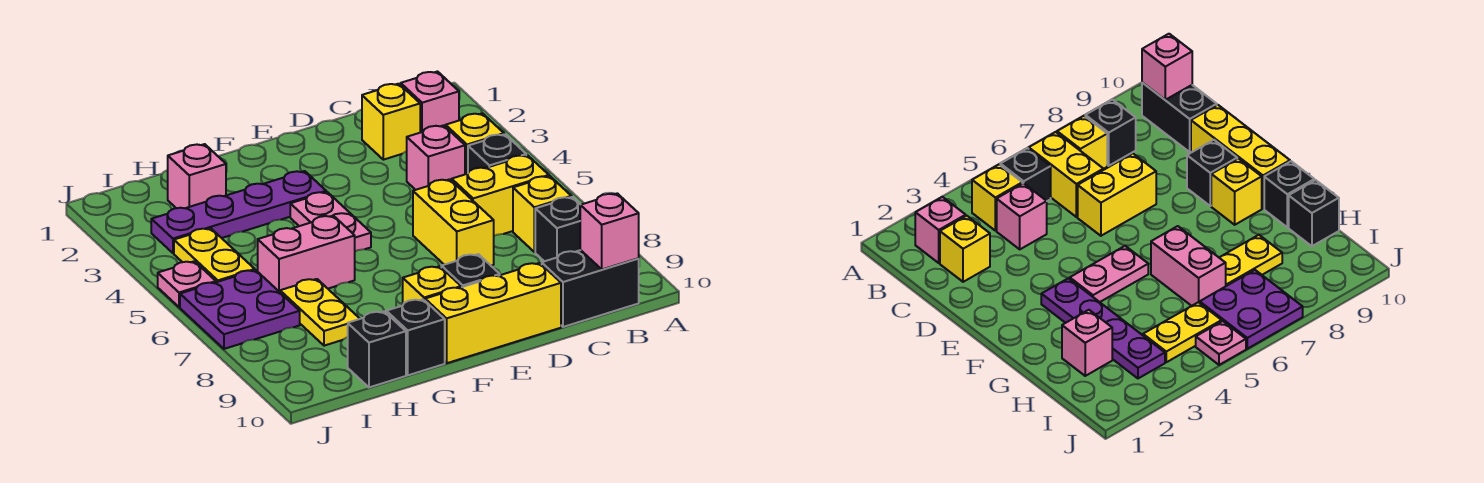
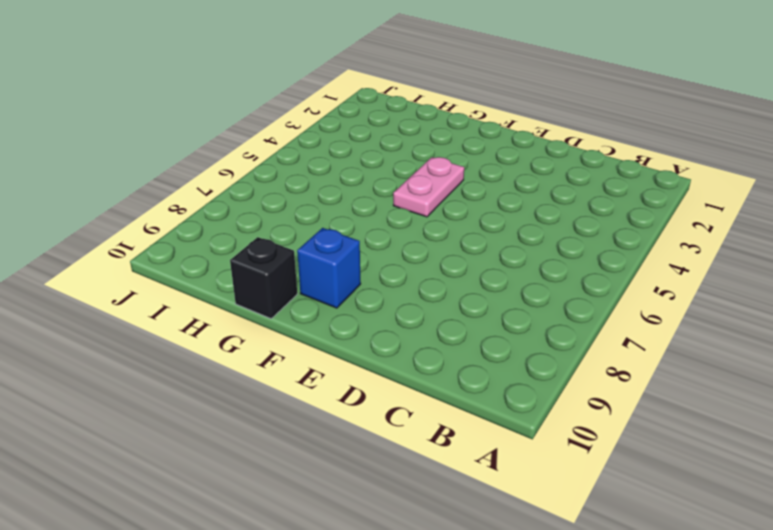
blue 1x1 brick [297,228,361,308] -> yellow 1x1 brick [403,266,461,304]
none -> pink 1x1 brick [401,72,459,132]
none -> yellow 1x1 brick [446,113,504,174]
none -> black 1x1 brick [468,134,526,173]

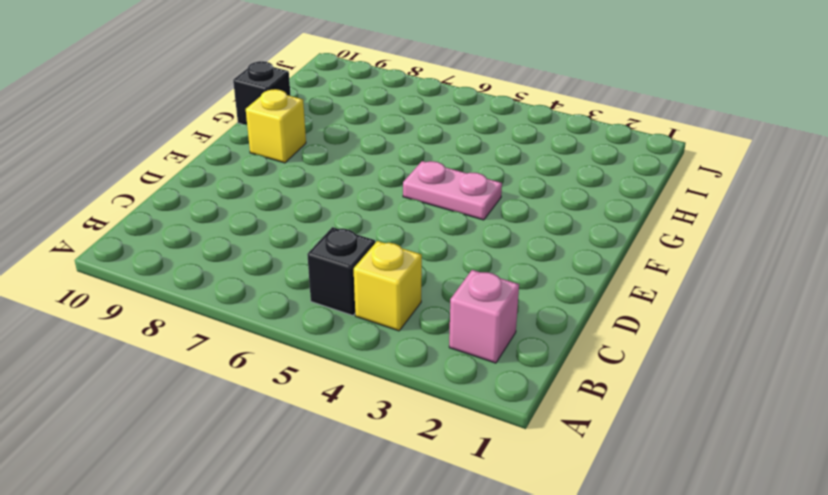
none -> yellow 1x2 brick [452,155,549,236]
none -> yellow 1x1 brick [513,176,571,252]
none -> black 1x1 brick [535,197,581,261]

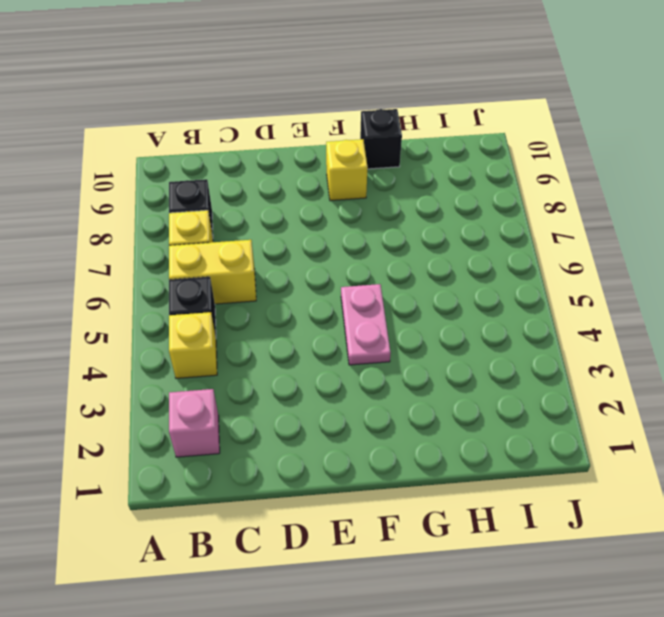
none -> black 1x2 brick [542,250,639,327]
none -> yellow 1x1 brick [362,84,420,160]
none -> pink 1x1 brick [407,125,465,190]

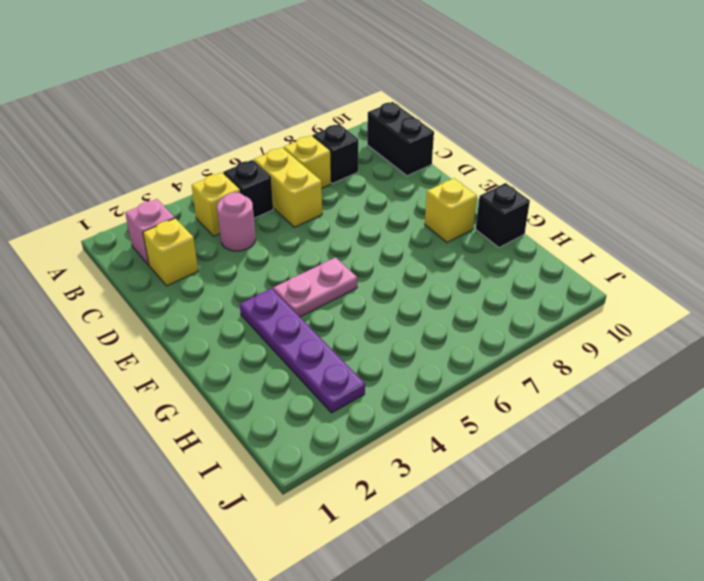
pink 1x1 round brick [217,192,256,251] -> pink 1x1 brick [407,125,465,190]
none -> yellow 1x2 brick [413,179,494,266]
none -> yellow 1x3 brick [425,263,561,363]
none -> black 1x1 brick [441,254,500,287]

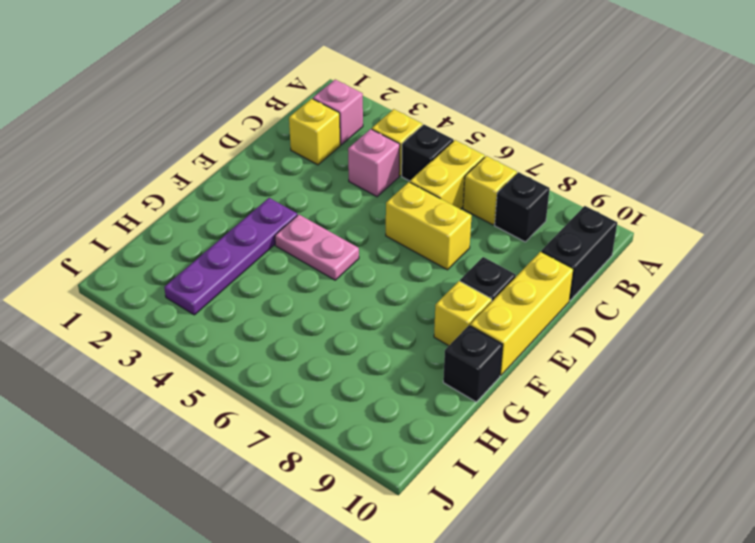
none -> pink 1x2 brick [258,216,355,292]
none -> pink 1x1 brick [168,144,226,208]
none -> yellow 1x2 plate [280,279,360,346]

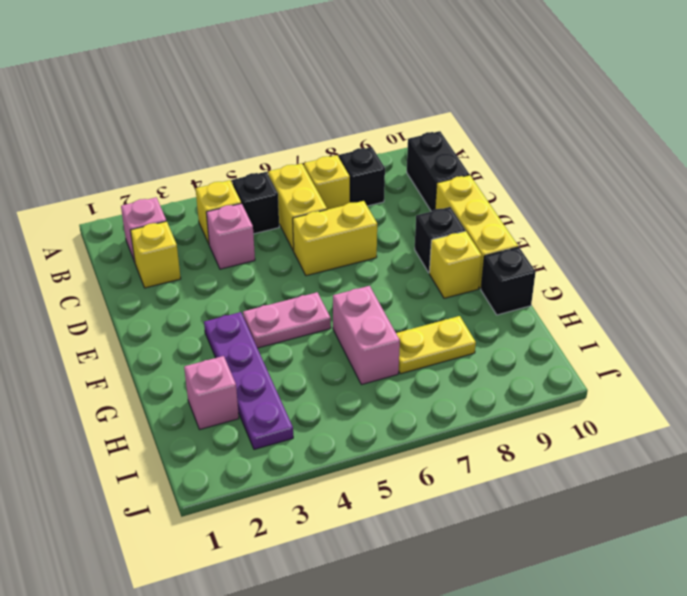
none -> black 1x1 brick [348,311,406,387]
none -> yellow 1x2 plate [174,228,255,282]
none -> purple 2x2 plate [180,270,300,349]

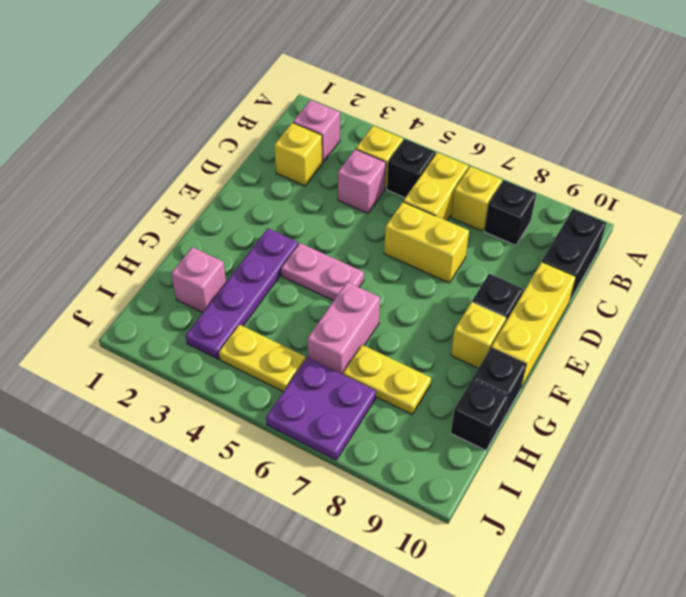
none -> pink 1x1 plate [158,261,216,307]
none -> pink 1x1 brick [580,193,639,269]

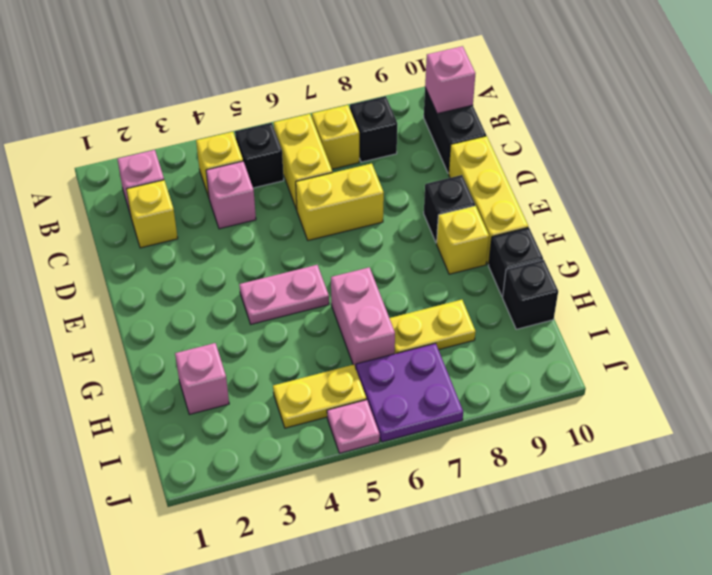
none -> purple 1x4 plate [151,171,326,253]

